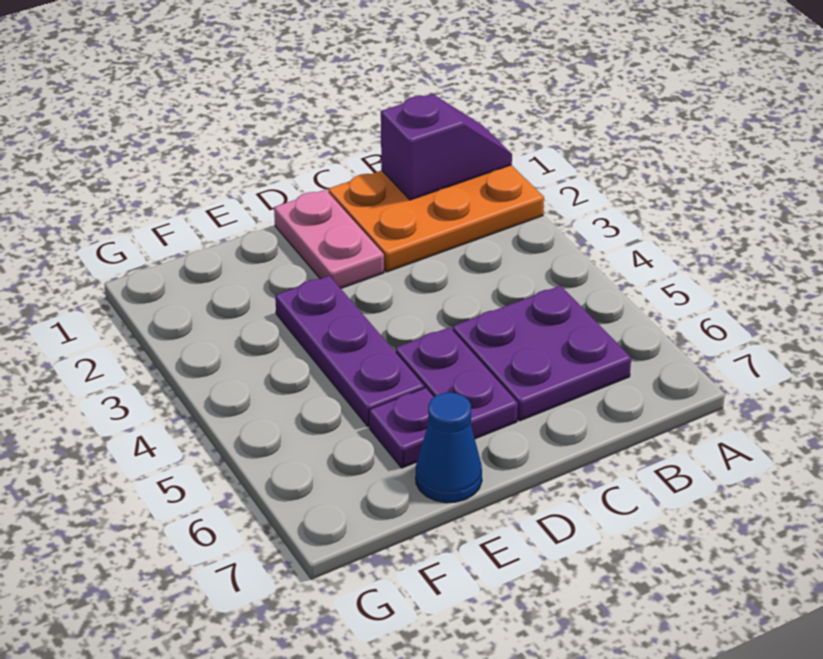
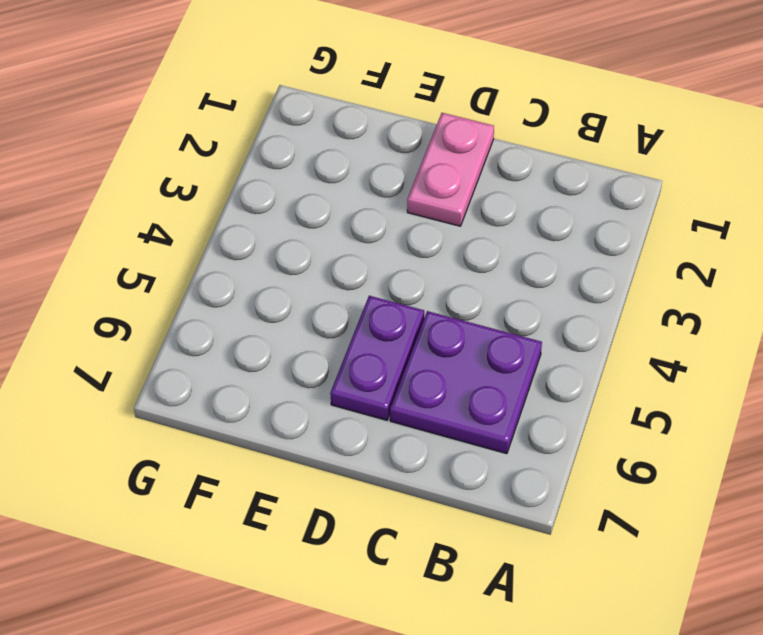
none -> orange 2x3 plate [328,165,544,272]
none -> purple 1x3 plate [275,276,424,427]

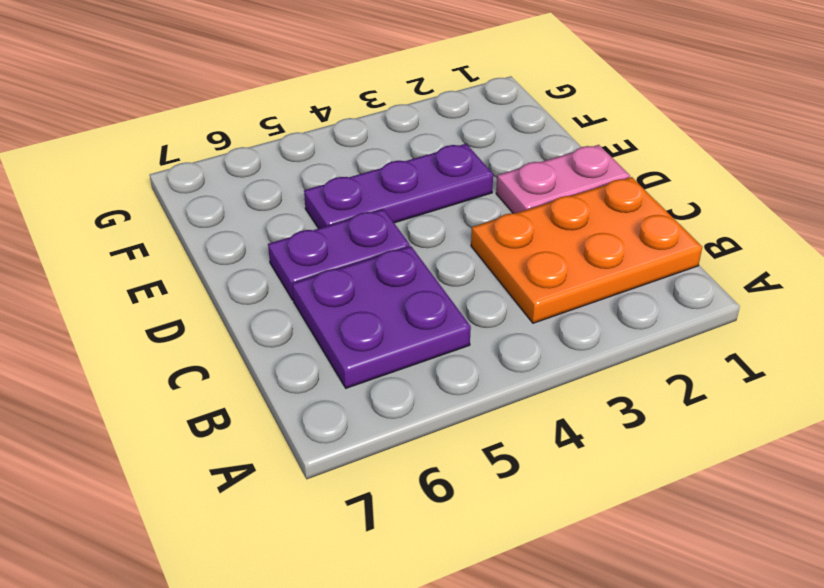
orange 2x3 plate [471,177,702,323] -> orange 2x3 plate turned to [328,165,544,272]
none -> purple 1x1 plate [369,388,434,468]
none -> blue 1x1 cone [416,393,482,503]

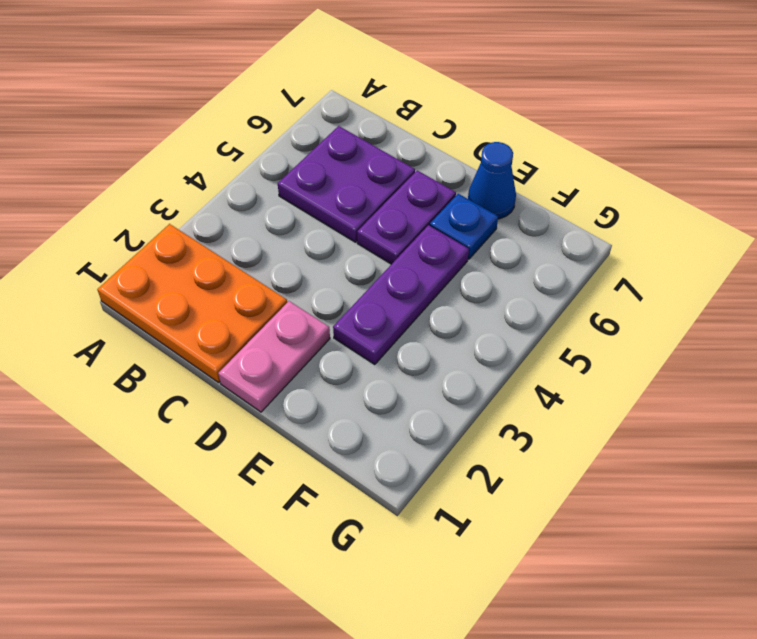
blue 1x1 plate [430,194,498,259] -> purple 1x1 plate [369,388,434,468]
none -> purple 1x2 slope [381,94,512,200]

